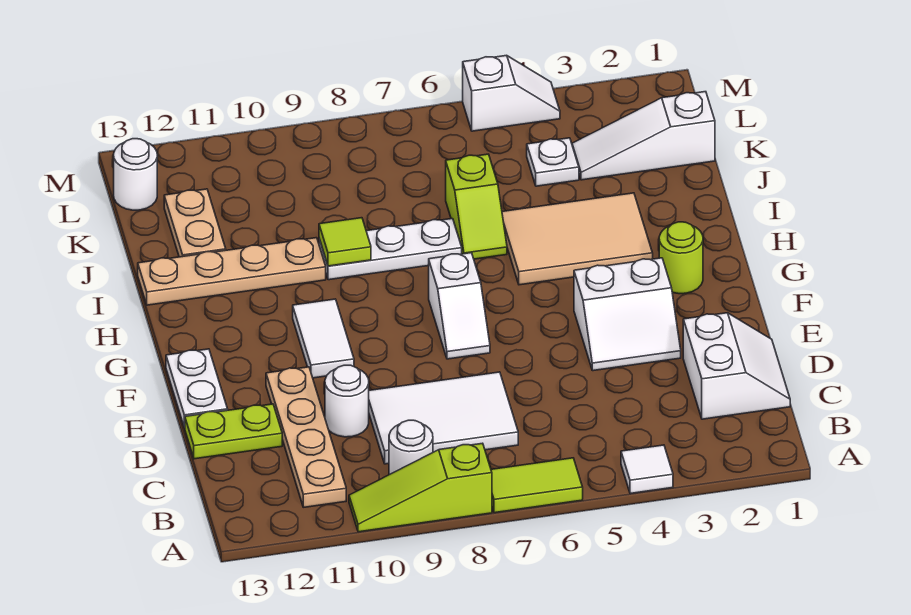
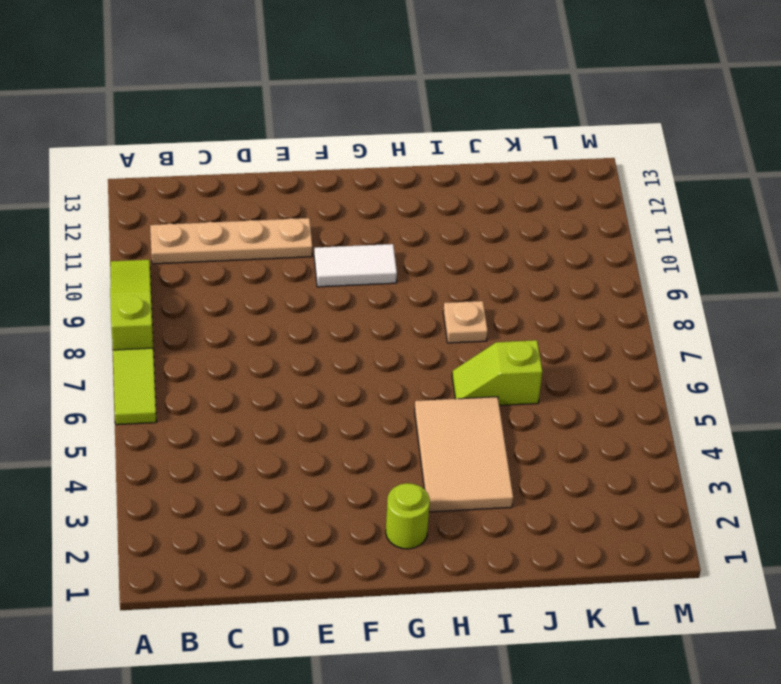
tan 1x1 plate [443,301,488,343] -> white 1x3 plate [319,219,462,280]
none -> white 1x1 tile [621,445,673,494]
none -> white 1x1 round brick [389,420,433,475]
none -> white 2x2 slope [683,313,790,419]

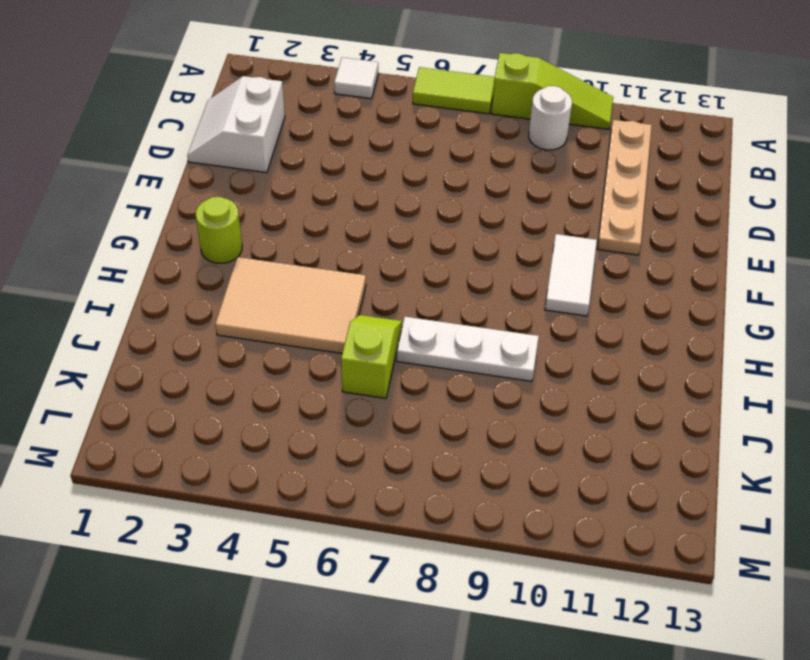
none -> white 2x3 tile [369,372,518,464]
none -> white 1x1 round brick [325,365,369,437]
none -> lime 1x2 plate [185,404,282,459]

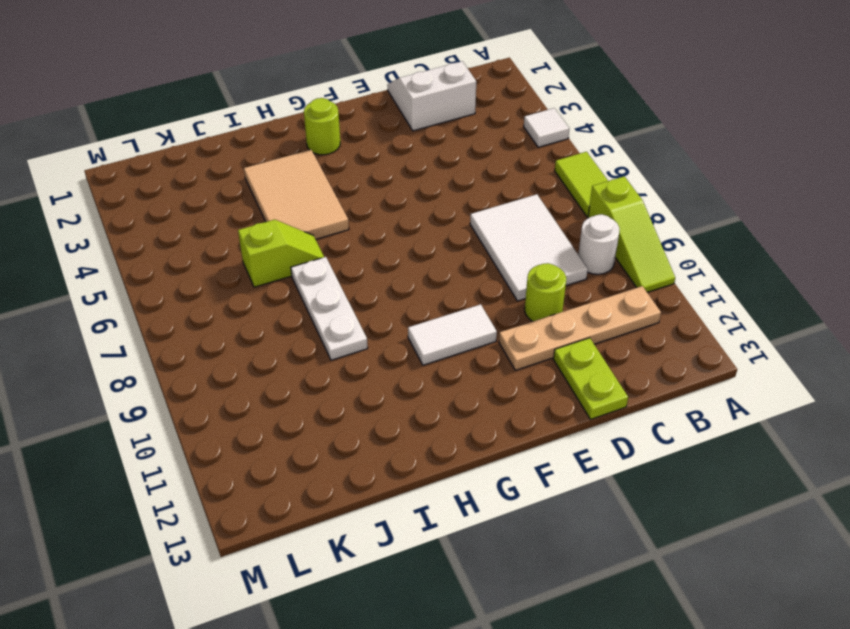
lime 1x1 round brick [525,263,566,321] -> white 1x1 round brick [325,365,369,437]
none -> white 2x2 slope [574,258,681,371]
none -> white 1x2 plate [166,349,228,428]
none -> white 1x2 slope [429,253,490,359]

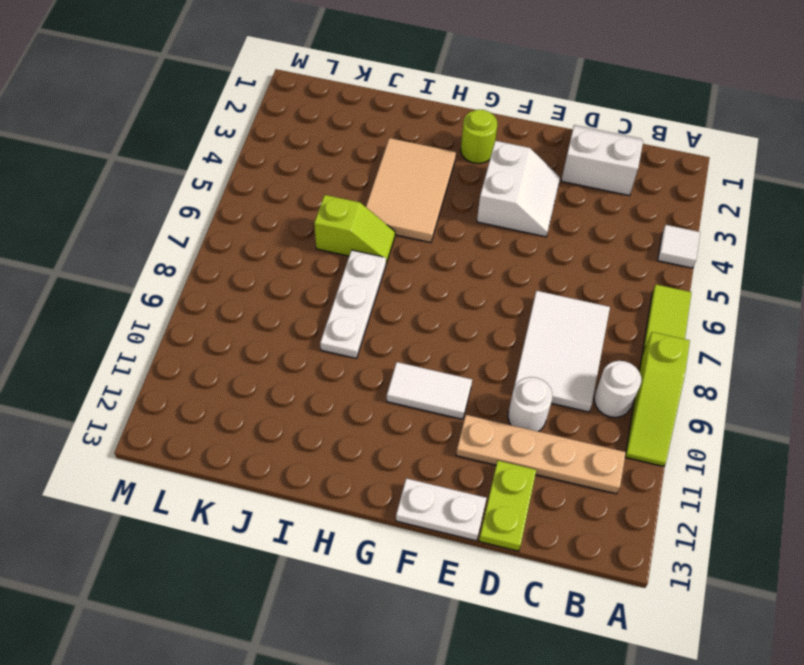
none -> white 1x2 slope [429,253,490,359]
none -> tan 1x4 plate [138,238,326,305]
none -> tan 1x2 plate [164,189,226,257]

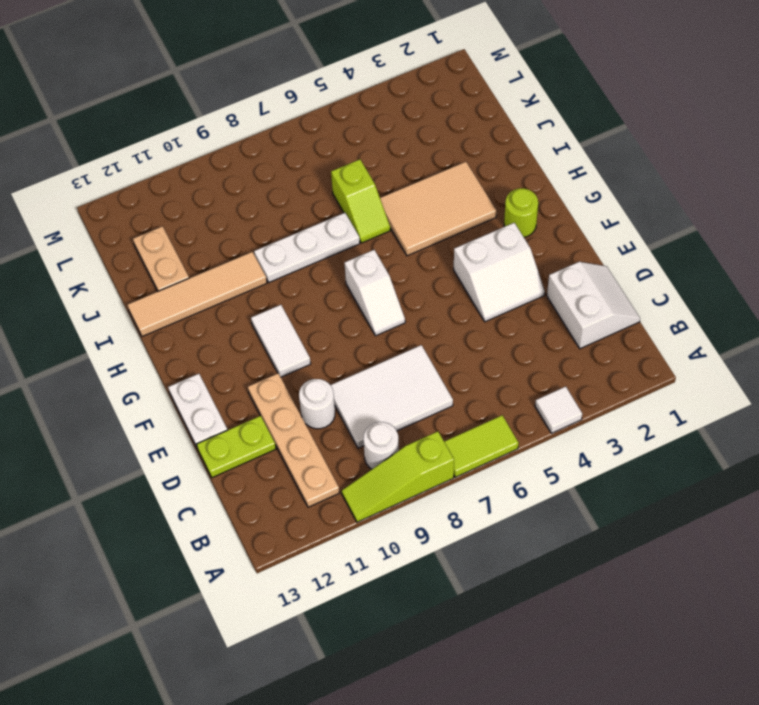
tan 1x4 tile [128,252,267,336] -> tan 1x4 plate [138,238,326,305]
none -> white 1x3 slope [572,92,715,180]
none -> white 1x1 plate [527,138,579,186]
none -> white 1x1 round brick [114,139,157,210]

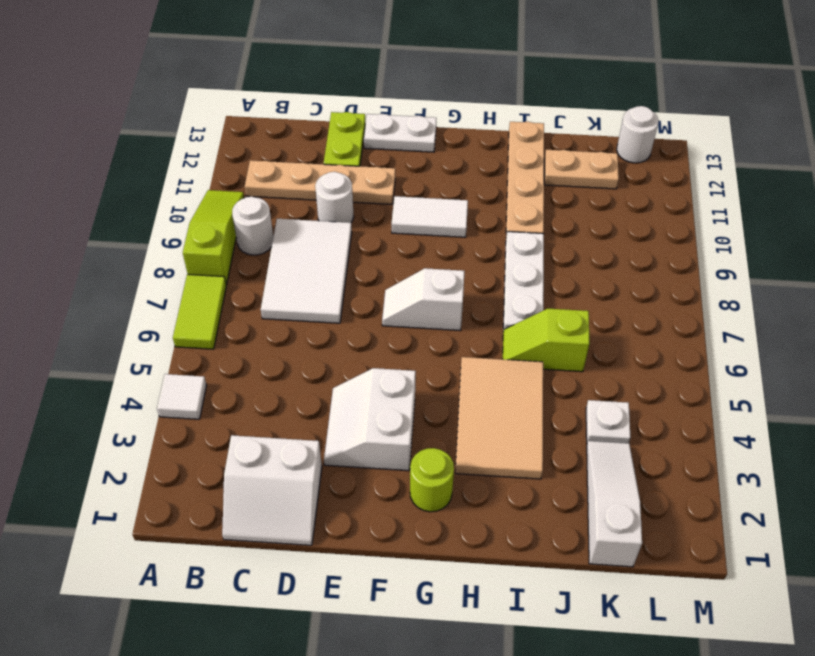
none -> white 1x2 slope [463,55,560,131]
none -> lime 1x1 tile [319,218,371,266]

